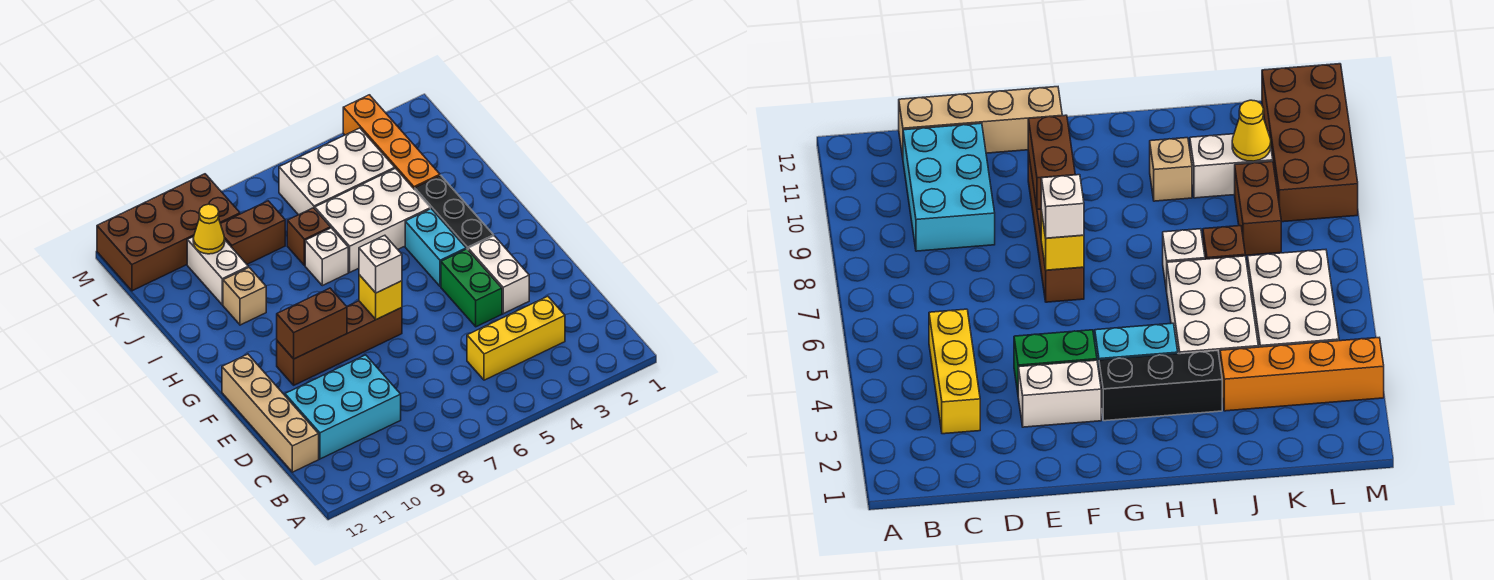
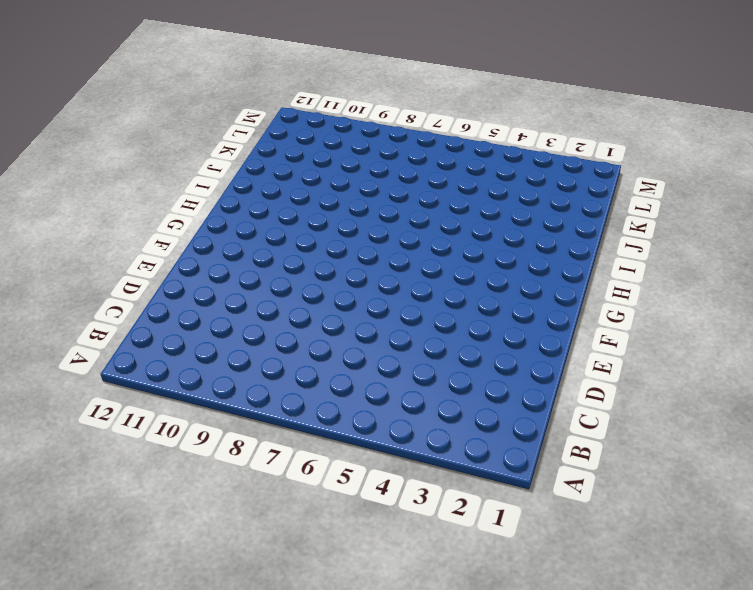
none -> yellow 1x3 brick [467,296,565,380]
none -> cyan 2x3 brick [285,355,401,459]
none -> tan 1x4 brick [222,354,319,472]

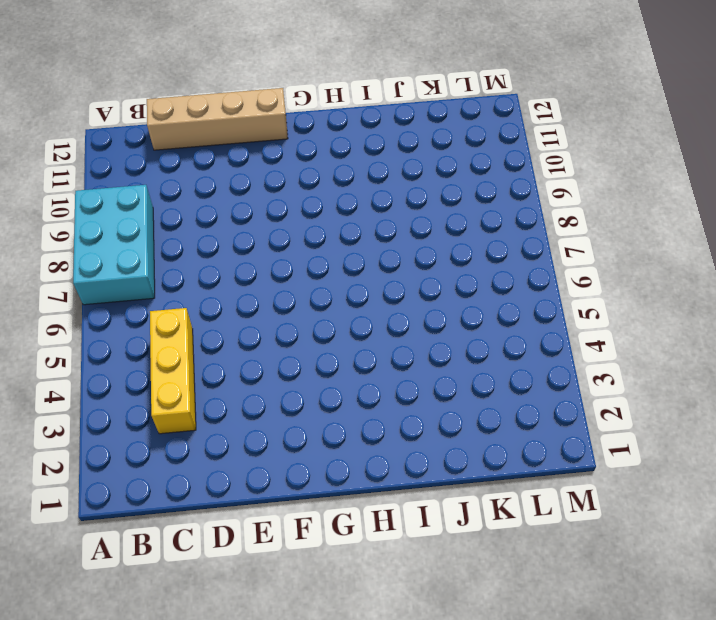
cyan 2x3 brick [73,185,155,305] -> cyan 2x3 brick moved to [285,355,401,459]
none -> white 1x2 brick [468,236,529,314]
none -> green 1x2 brick [441,249,502,327]
none -> brown 1x4 brick [277,301,402,385]

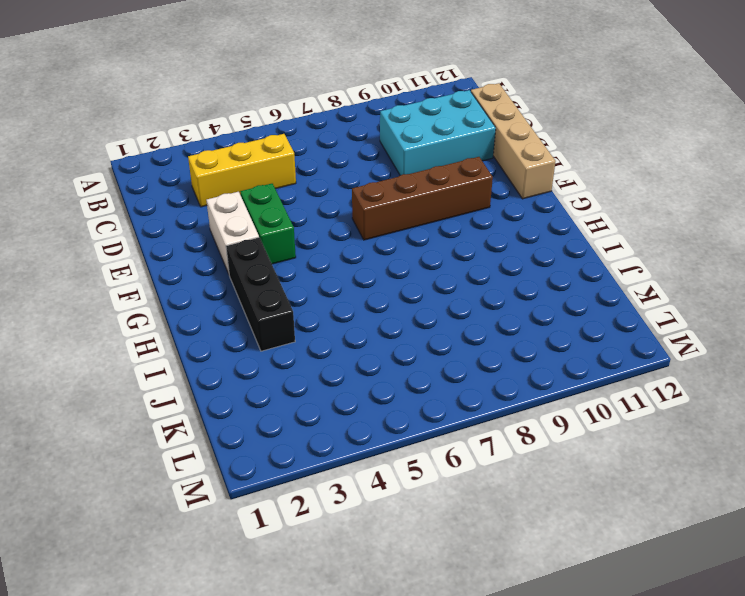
none -> cyan 1x2 brick [405,209,466,287]
none -> white 2x3 brick [315,169,430,272]
none -> white 1x1 brick [305,228,348,286]

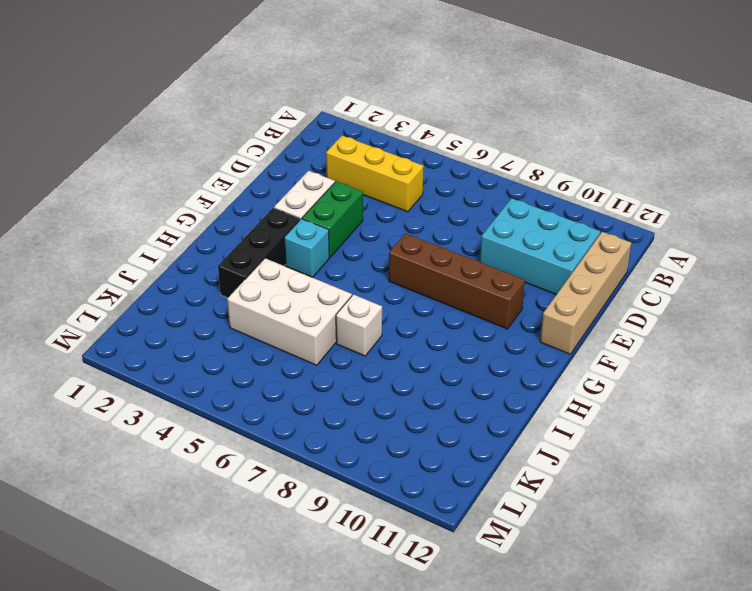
cyan 1x1 brick [284,219,329,277] -> cyan 1x2 brick [405,209,466,287]
none -> tan 1x1 brick [223,267,266,325]
none -> orange 1x4 brick [343,95,440,190]
none -> brown 1x1 brick [287,208,330,265]

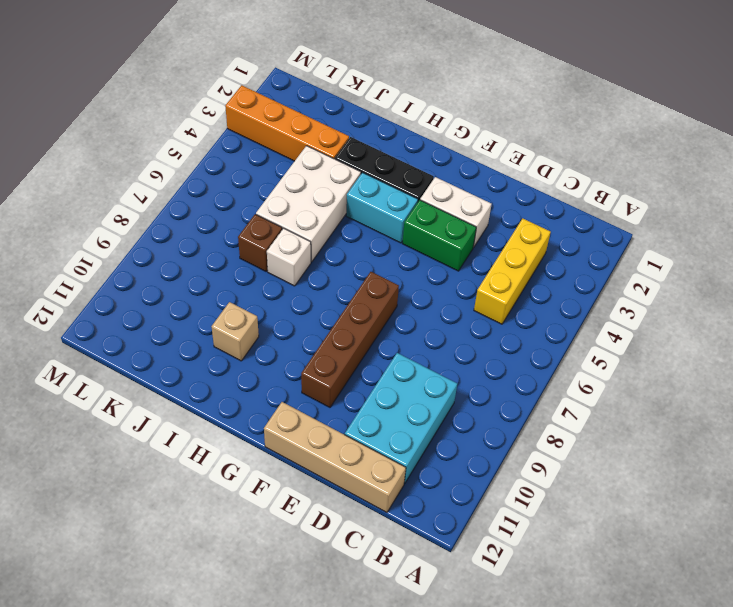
none -> white 1x2 brick [187,237,248,305]
none -> white 2x3 brick [279,128,395,215]
none -> brown 1x2 brick [221,201,285,264]

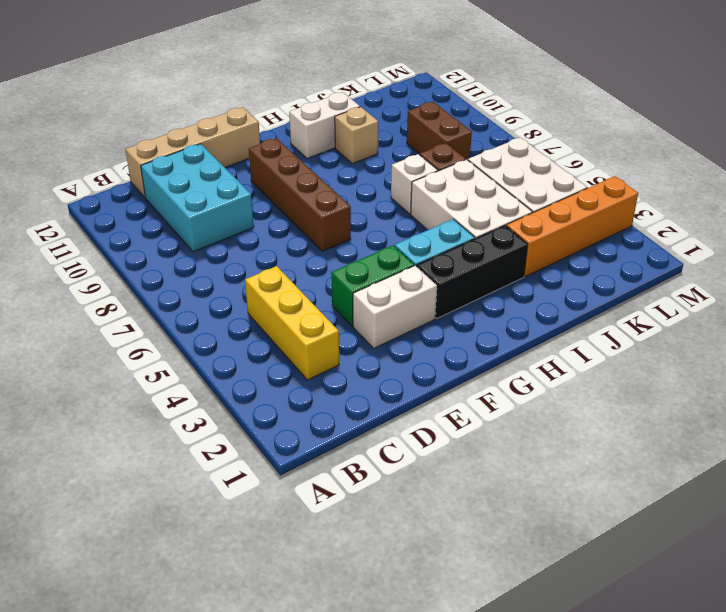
white 1x2 brick [289,92,360,159] -> white 1x2 brick moved to [187,237,248,305]
none -> brown 2x4 brick [97,174,240,291]
none -> yellow 1x1 brick [359,275,402,319]
none -> brown 1x2 brick [277,288,347,359]

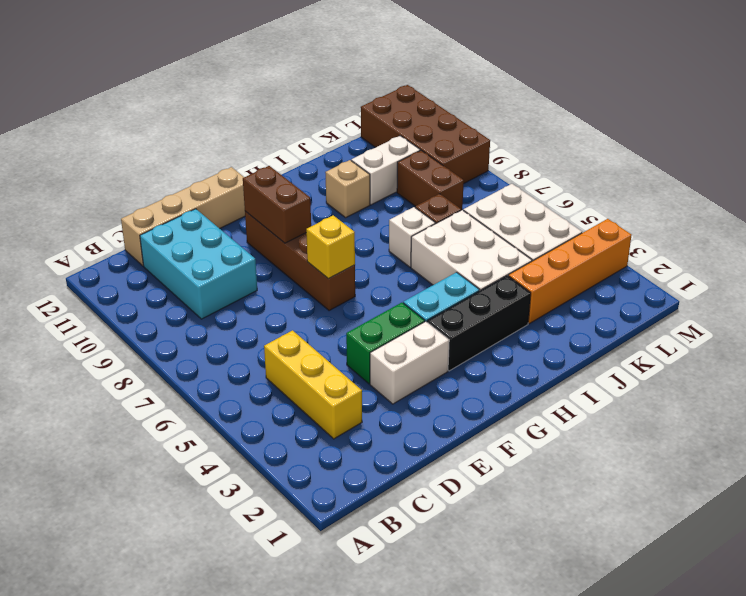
none -> yellow 1x1 cone [193,204,225,254]
none -> white 1x1 brick [359,235,402,293]

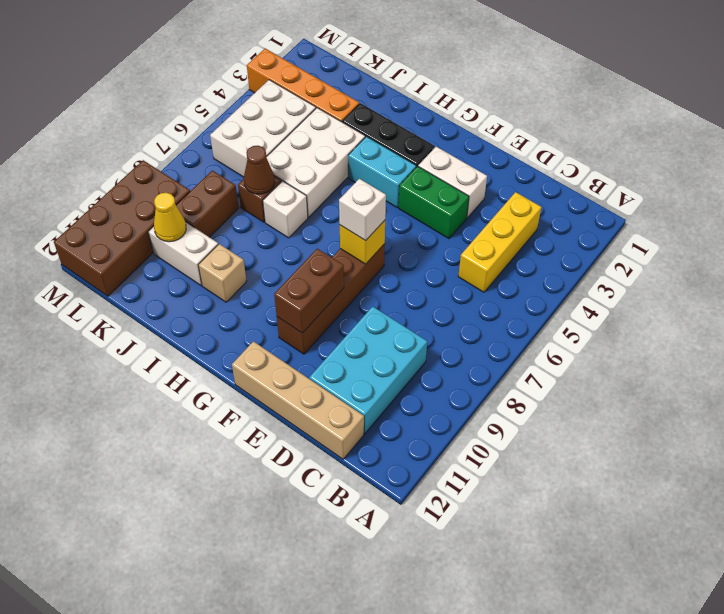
brown 1x1 cone [244,146,275,194] -> none

